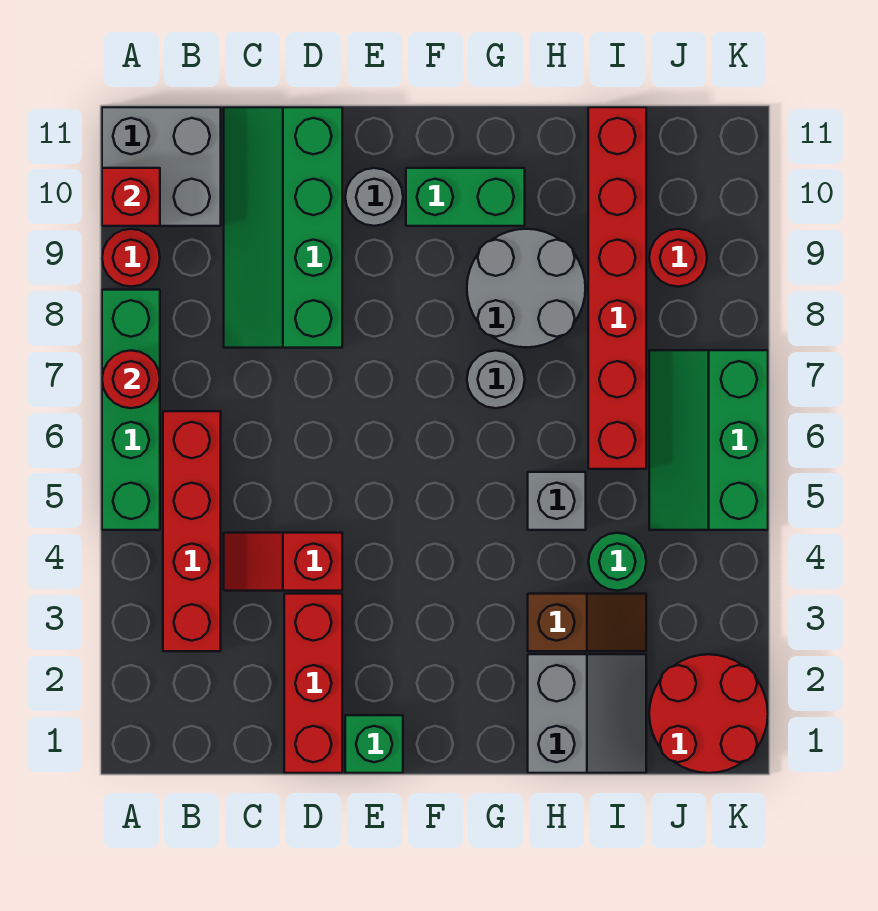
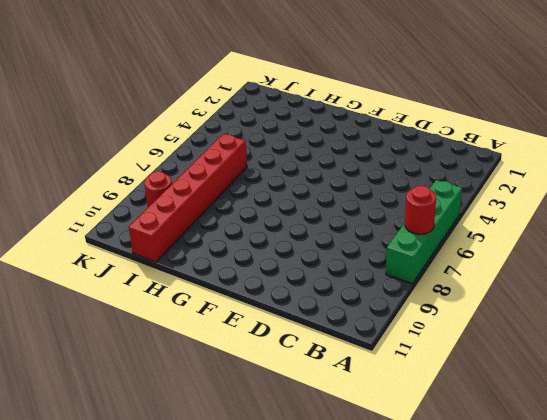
none -> red 1x1 round brick [102,229,160,287]
none -> grey 2x2 brick [102,107,221,226]
none -> red 1x4 brick [163,411,221,651]

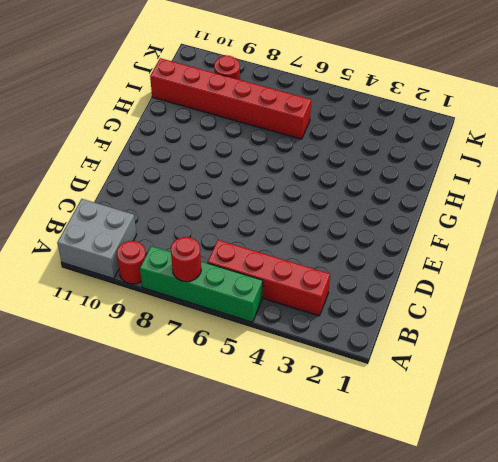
none -> red 1x2 slope [224,533,342,591]
none -> green 2x4 slope [224,107,342,348]
none -> red 1x3 brick [284,594,342,773]

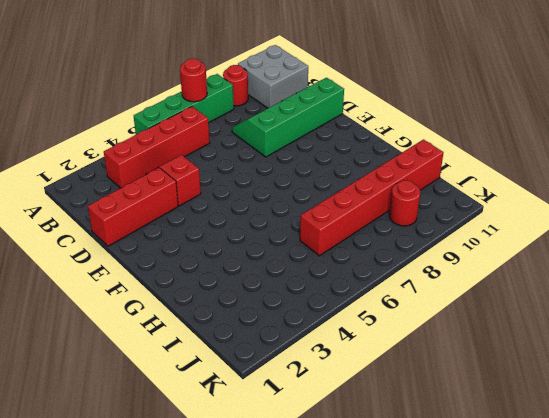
none -> green 1x1 brick [345,715,403,773]
none -> grey 1x1 round brick [345,168,403,226]
none -> green 1x2 brick [406,168,525,226]

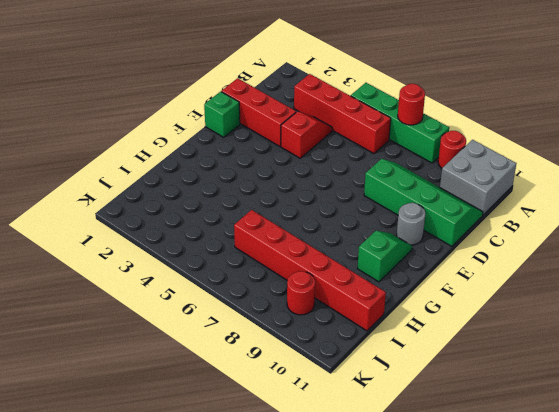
green 1x2 slope [358,231,412,282] -> green 1x2 brick [406,168,525,226]
none -> grey 1x1 round brick [467,350,525,408]
none -> grey 2x2 round brick [467,229,586,347]
none -> grey 2x2 slope [528,654,646,773]

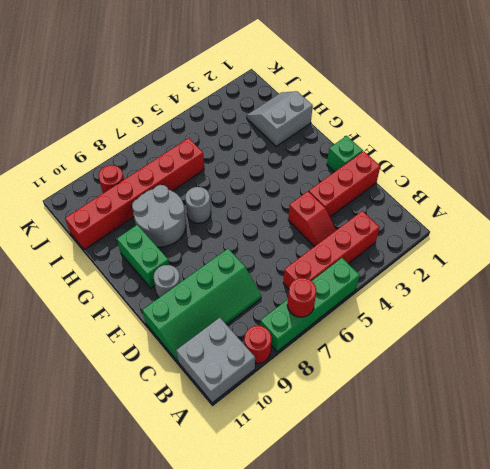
none -> brown 1x2 slope [528,594,646,651]
none -> grey 1x1 brick [528,472,586,530]
none -> green 1x1 round brick [588,533,646,591]

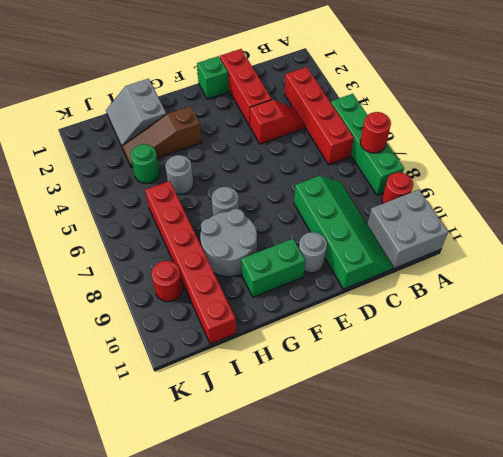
brown 1x3 slope [122,106,202,167] -> brown 1x2 slope [528,594,646,651]
grey 1x1 round brick [165,155,194,195] -> grey 1x1 brick [528,472,586,530]
none -> red 2x2 round brick [649,654,768,773]
none -> green 2x3 slope [649,350,768,530]
none -> red 1x1 brick [102,168,160,226]

